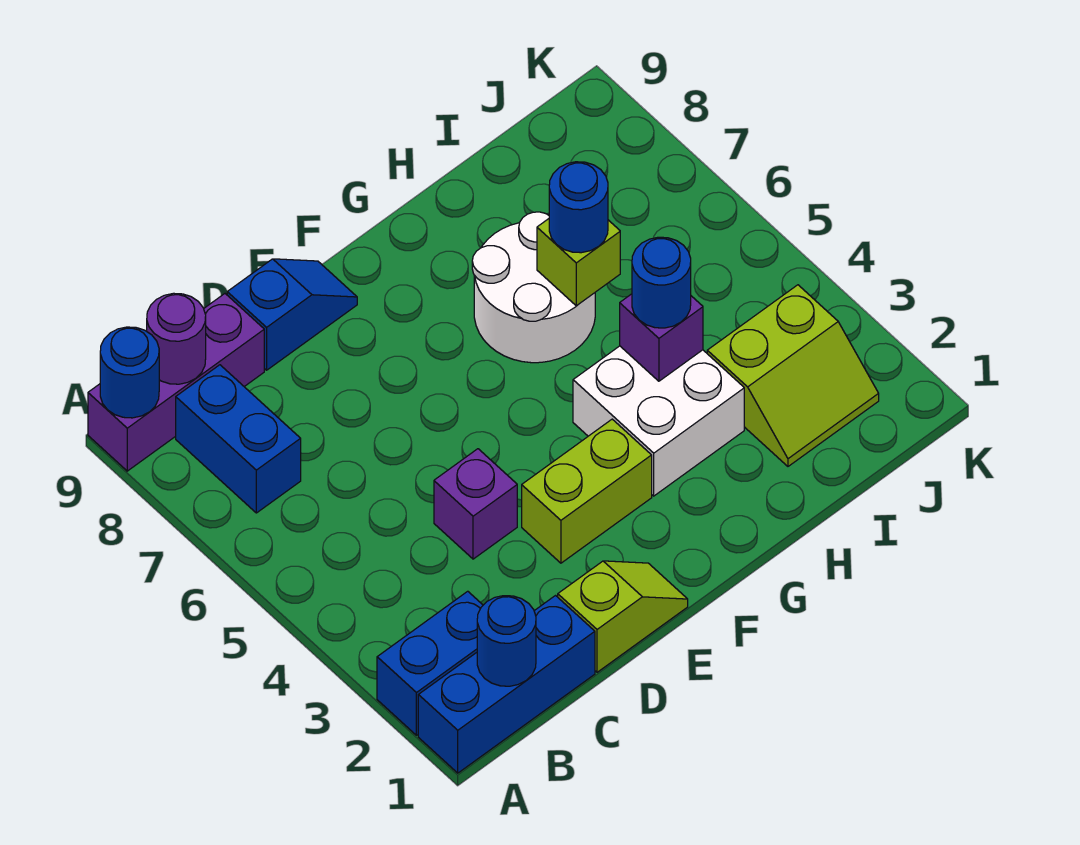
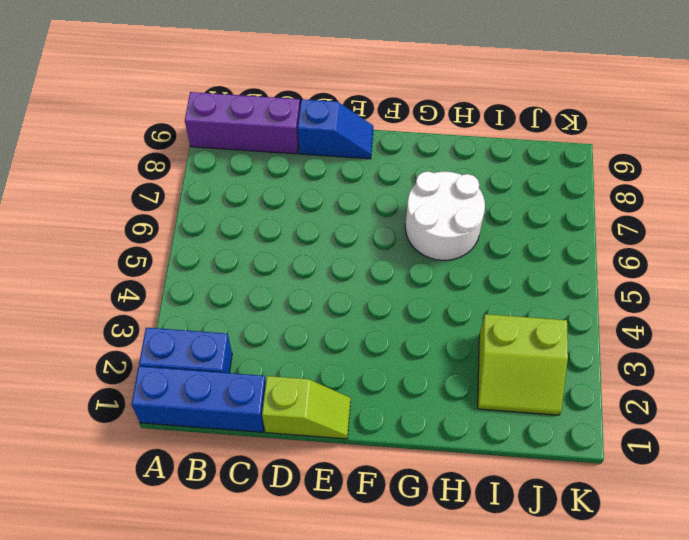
none -> blue 1x2 brick [176,365,301,513]
none -> purple 1x1 brick [434,449,517,559]
none -> lime 1x2 brick [522,419,652,563]

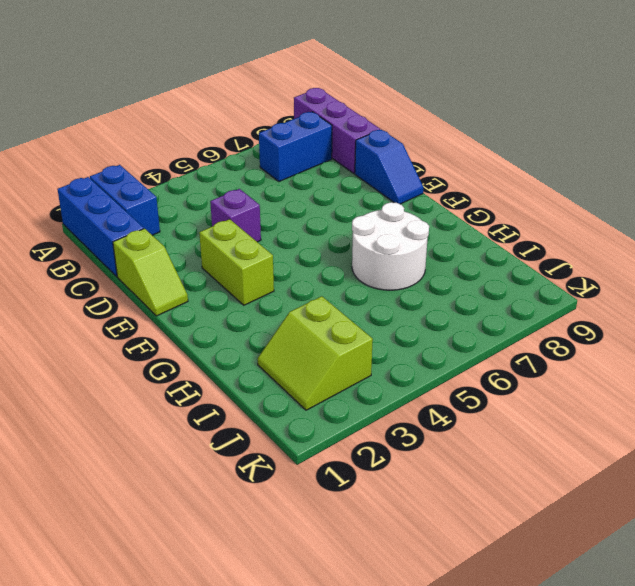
none -> white 2x2 brick [573,346,744,496]
none -> blue 1x1 round brick [100,327,159,418]
none -> blue 1x1 round brick [477,596,536,686]

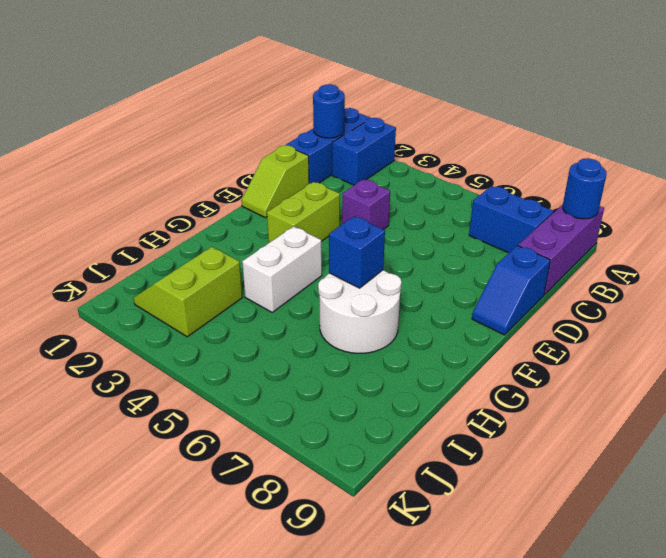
white 1x2 brick [242,226,322,312] -> white 2x2 brick [573,346,744,496]
blue 1x1 brick [329,216,385,288] -> none
none -> purple 1x1 round brick [147,293,206,384]
none -> purple 1x1 brick [620,294,703,381]
none -> lime 1x1 brick [537,219,620,306]

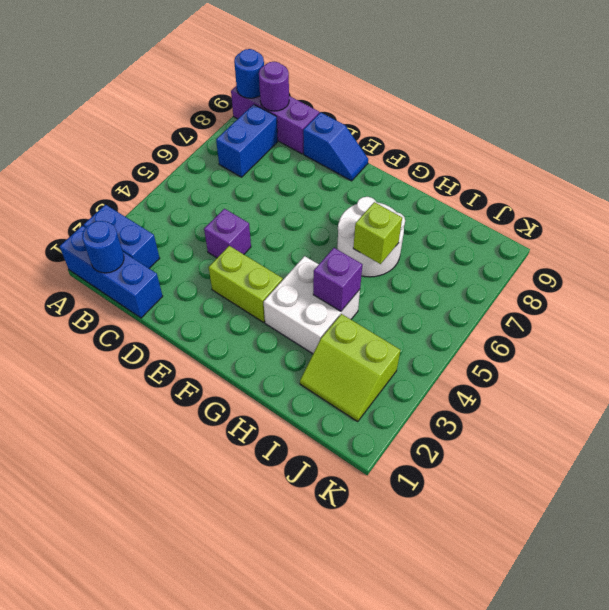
none -> lime 1x2 slope [558,561,688,672]
none -> blue 1x1 round brick [632,237,691,328]
none -> blue 1x1 round brick [549,162,608,253]

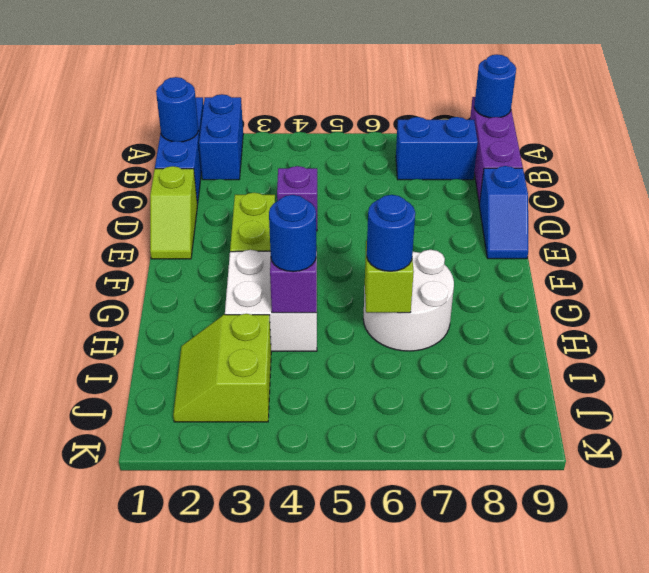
none -> purple 1x1 round brick [147,293,206,384]

